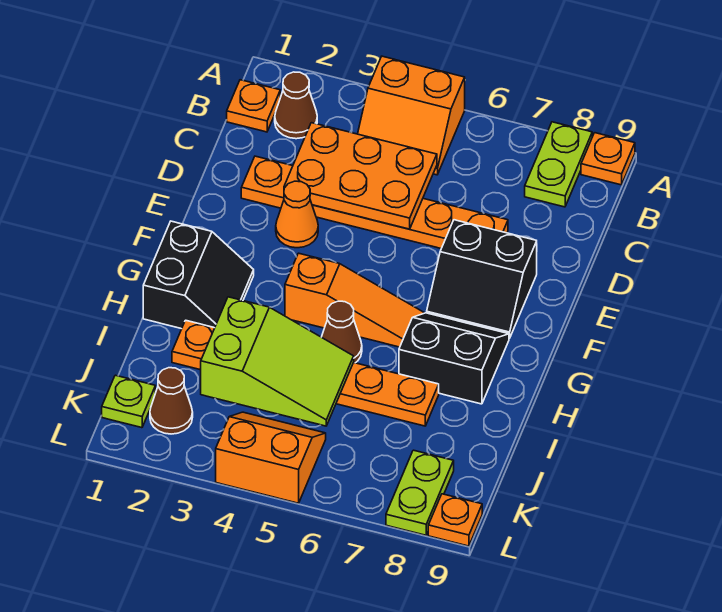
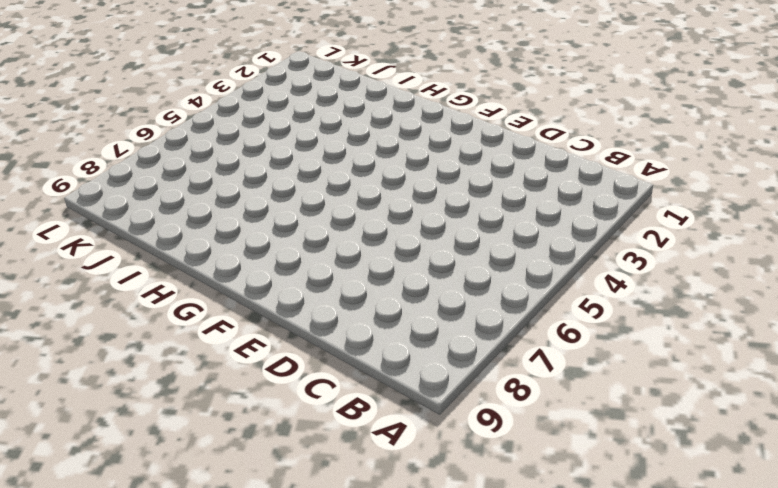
none -> orange 2x2 slope [358,56,465,175]
none -> lime 1x2 plate [525,122,592,207]
none -> orange 1x1 plate [581,133,635,185]

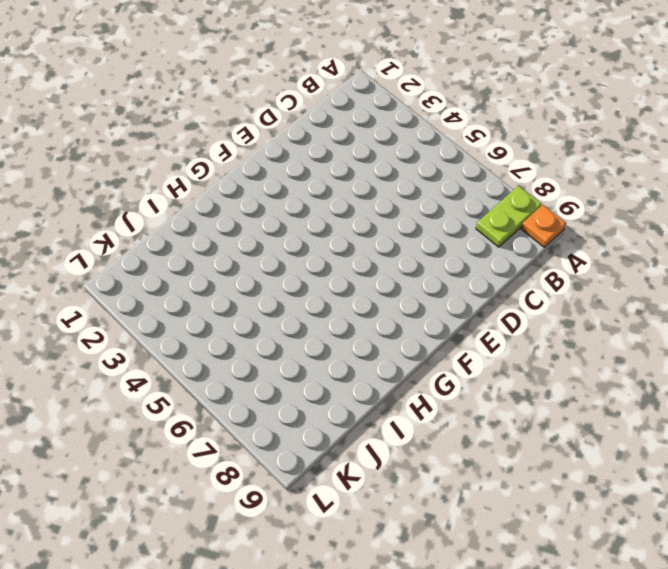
none -> orange 2x2 slope [358,56,465,175]
none -> orange 1x1 plate [227,80,280,132]
none -> brown 1x1 cone [275,72,317,139]

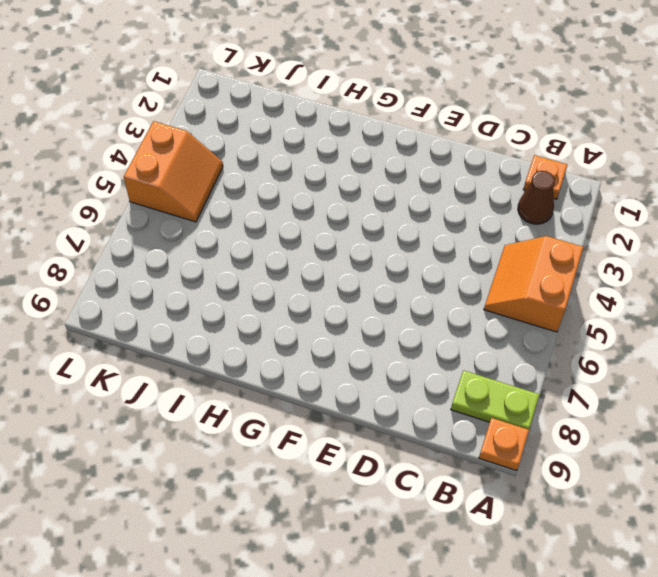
none -> orange 1x6 plate [241,156,508,248]
none -> orange 1x1 cone [276,181,318,248]
none -> black 2x2 slope [427,220,537,338]

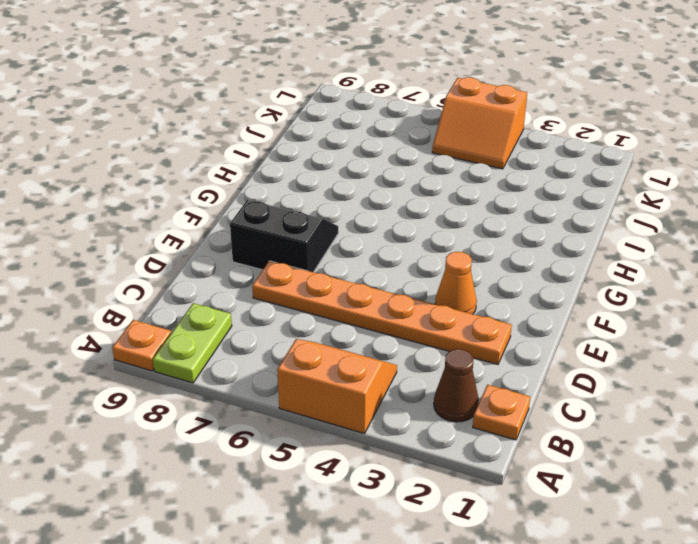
none -> black 2x2 slope [143,221,254,329]
none -> orange 1x3 slope [285,253,424,347]
none -> black 2x2 slope [399,313,509,404]

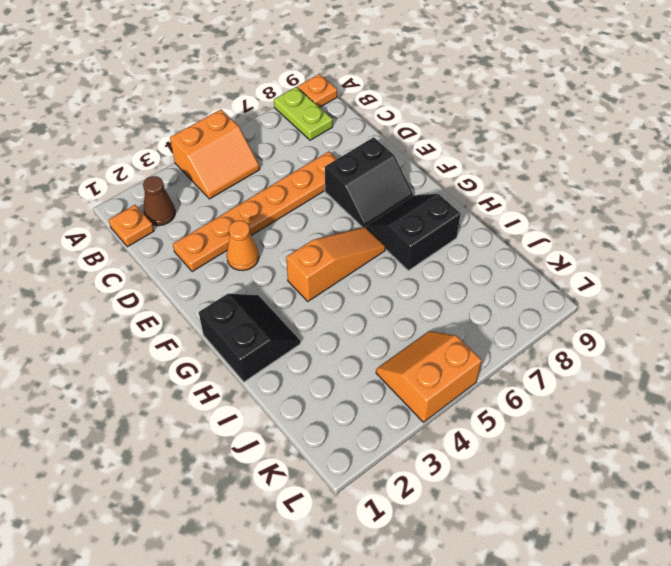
none -> brown 1x1 cone [322,301,362,363]
none -> orange 1x6 plate [172,320,439,426]
none -> lime 1x1 plate [102,375,155,428]

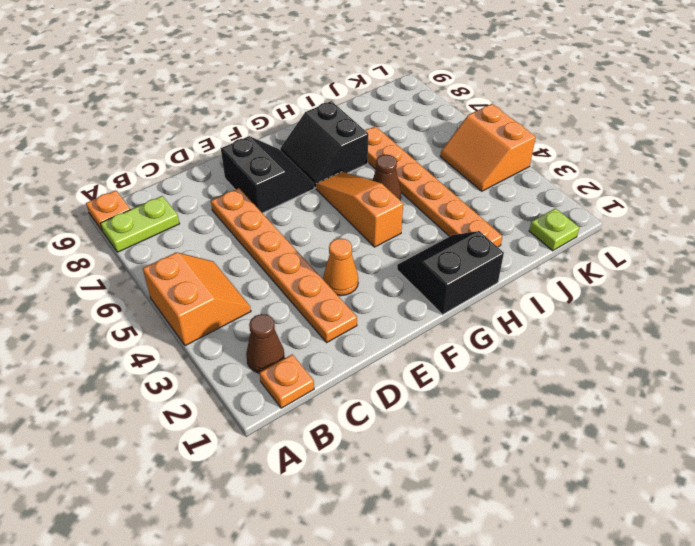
none -> brown 1x1 cone [150,368,193,434]
none -> lime 1x2 plate [386,450,454,535]
none -> orange 1x1 plate [428,494,482,546]

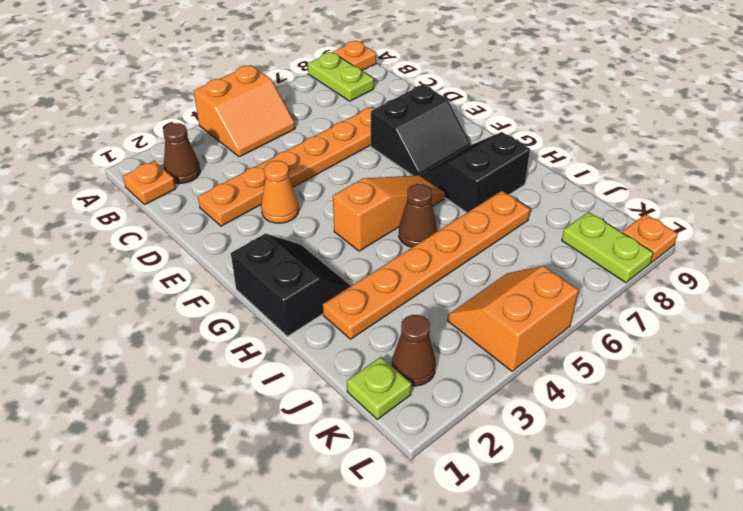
none -> orange 2x3 plate [284,123,437,229]
none -> lime 2x3 slope [201,297,354,426]

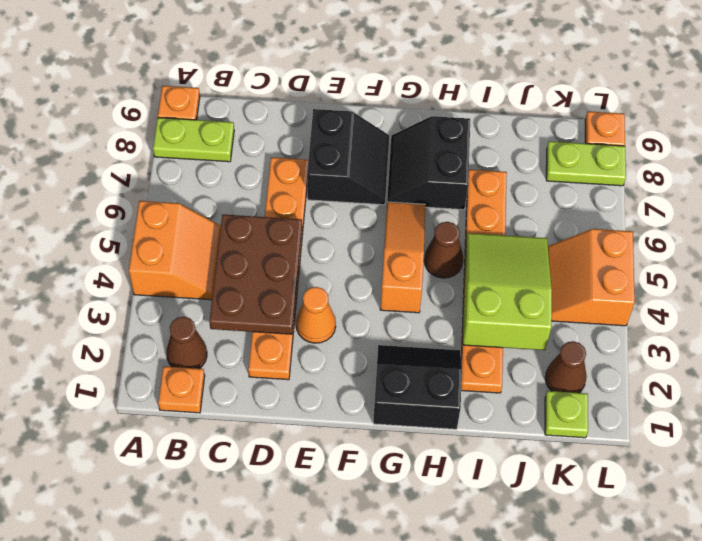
brown 2x3 plate [209,215,302,334] -> orange 2x3 plate [284,123,437,229]

